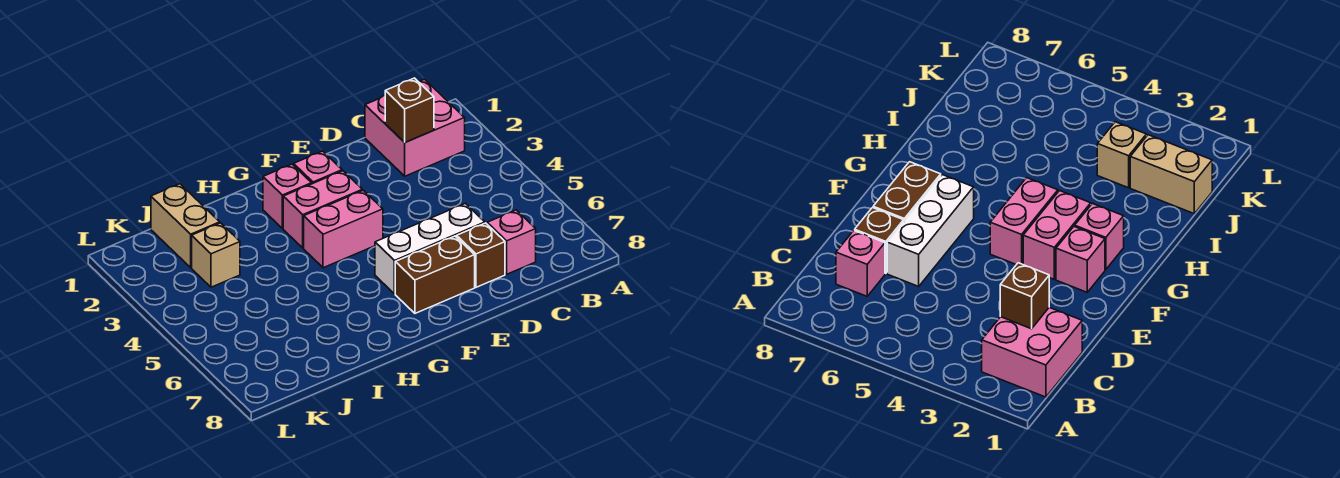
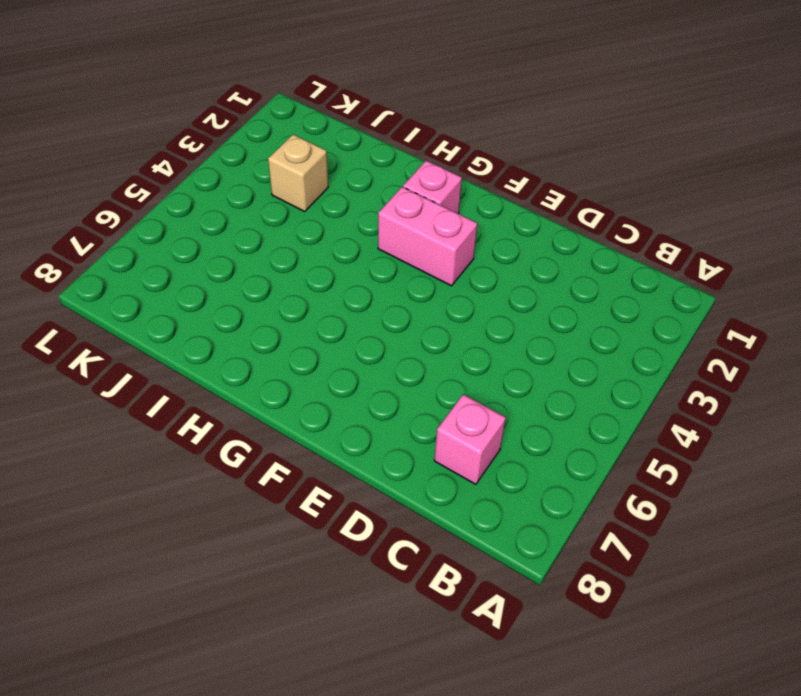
none -> pink 2x2 brick [365,79,465,176]
none -> white 1x3 brick [375,203,485,294]
none -> brown 1x1 brick [457,223,505,287]

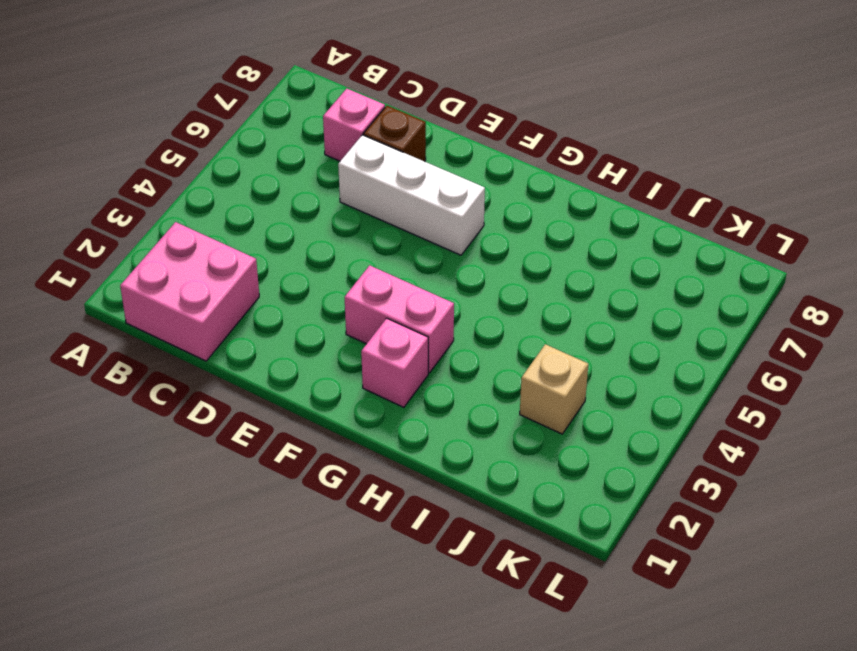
none -> brown 1x2 brick [395,236,475,313]
none -> pink 1x1 brick [294,151,342,184]
none -> pink 1x2 brick [304,190,383,268]

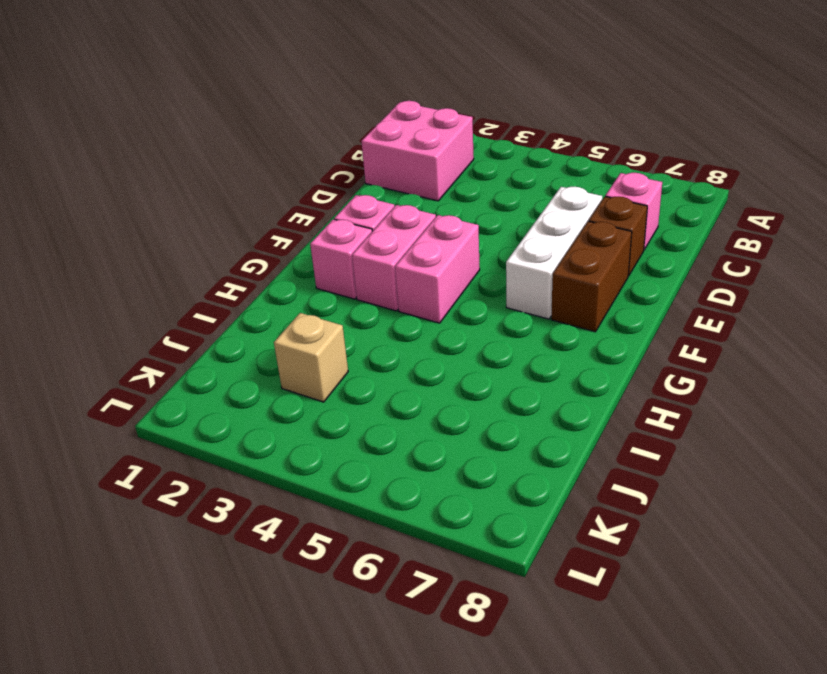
none -> tan 1x2 brick [151,184,220,267]
none -> brown 1x1 brick [385,78,434,142]

